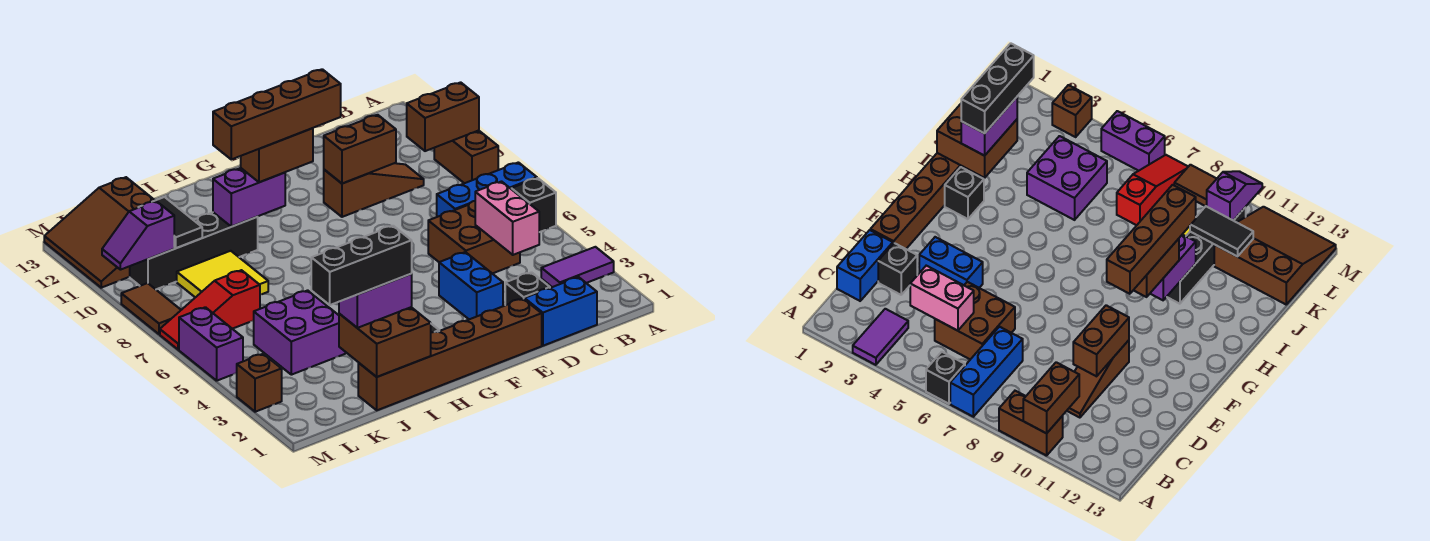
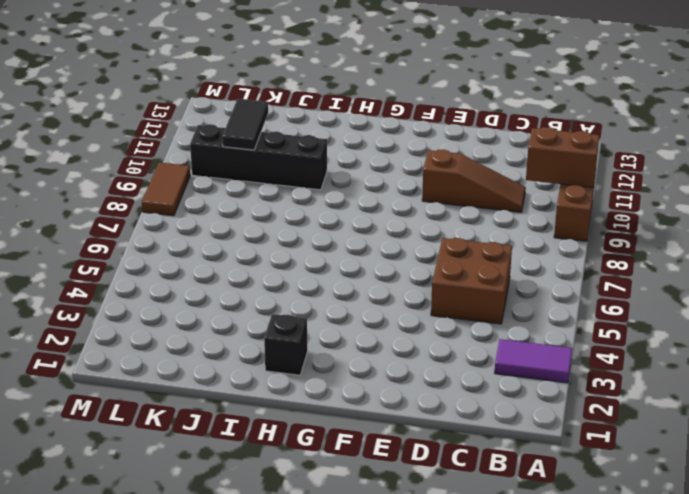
none -> black 1x1 brick [511,178,556,232]
none -> blue 1x3 brick [437,162,537,217]
none -> blue 1x2 brick [525,277,597,346]
none -> black 1x1 brick [505,272,550,305]

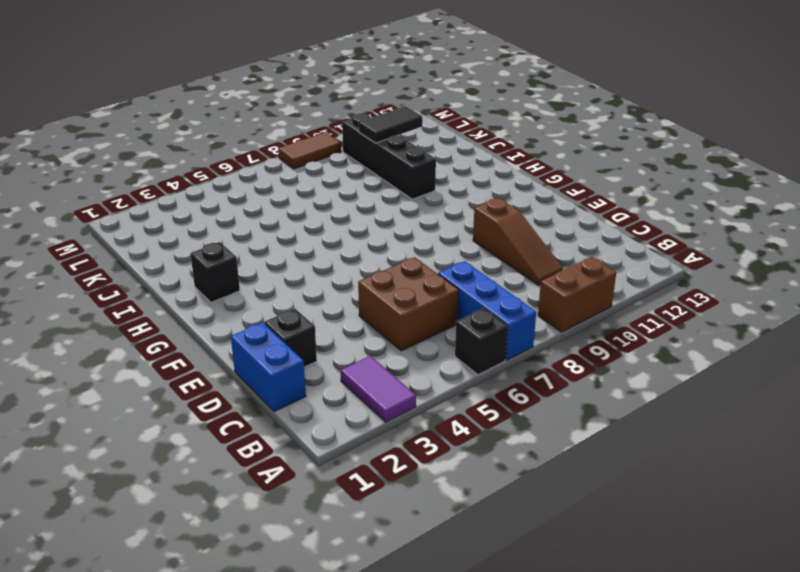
none -> brown 1x6 brick [358,299,542,410]
none -> blue 1x2 brick [439,252,503,319]
none -> purple 2x2 brick [254,290,345,375]
none -> yellow 2x2 tile [177,251,268,297]

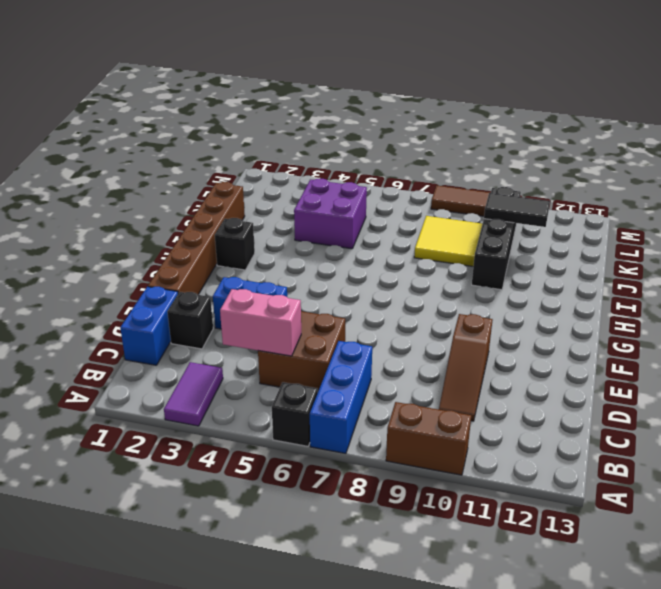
none -> red 1x3 slope [160,270,260,350]
none -> brown 3x3 slope [44,177,155,288]
none -> brown 1x1 brick [237,354,282,412]
none -> purple 1x2 brick [179,307,243,381]

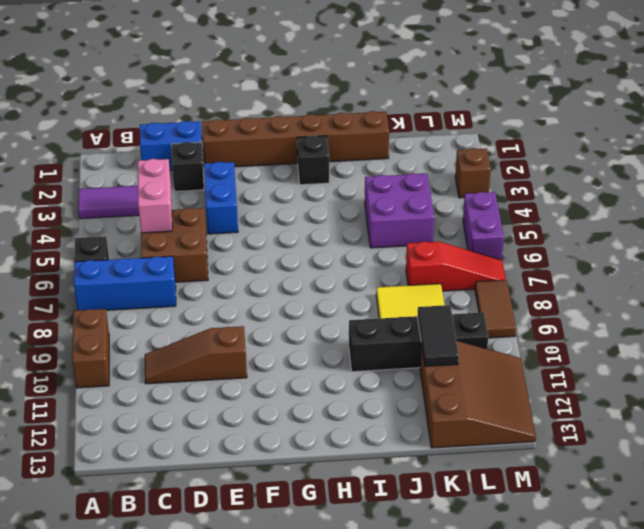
none -> brown 1x2 brick [407,82,479,151]
none -> brown 1x2 brick [324,115,396,184]
none -> purple 1x2 brick [213,168,285,227]
none -> brown 2x2 brick [339,307,431,377]

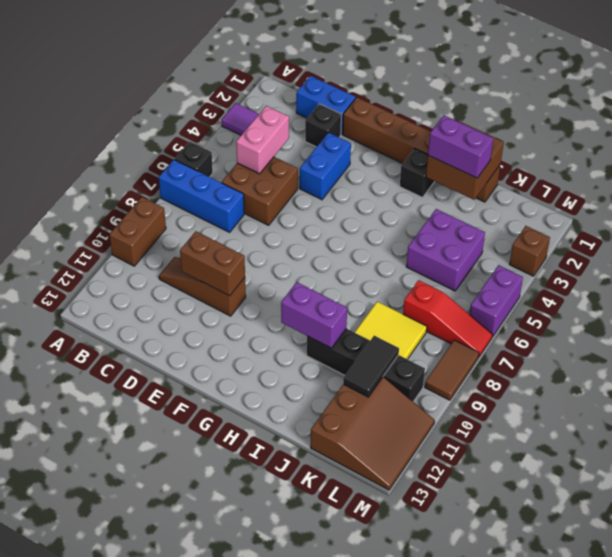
none -> brown 1x2 brick [407,82,479,151]
none -> purple 1x2 slope [102,201,174,270]
none -> brown 1x2 brick [241,128,313,182]
none -> brown 1x4 brick [213,69,341,159]

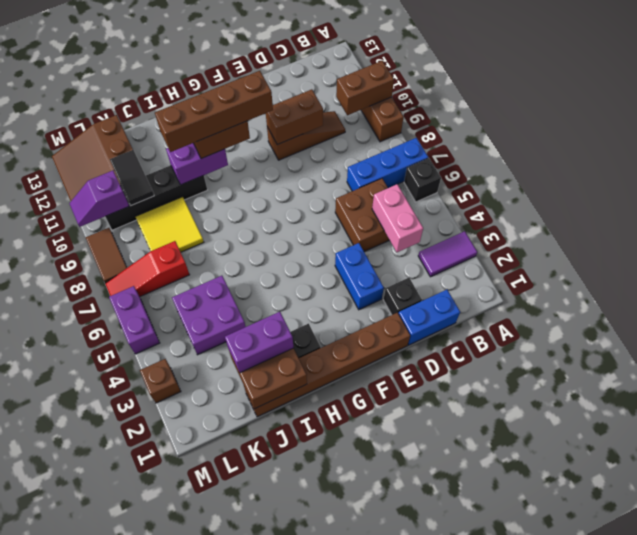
none -> black 1x3 brick [311,226,412,305]

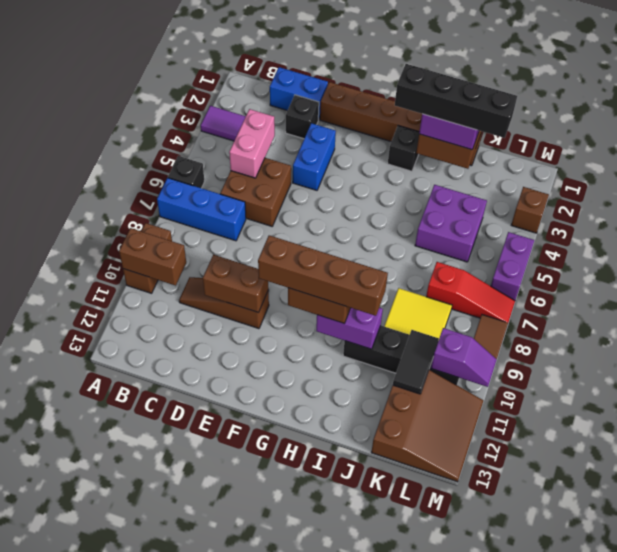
black 1x4 brick [395,64,517,138] -> black 1x3 brick [311,226,412,305]

